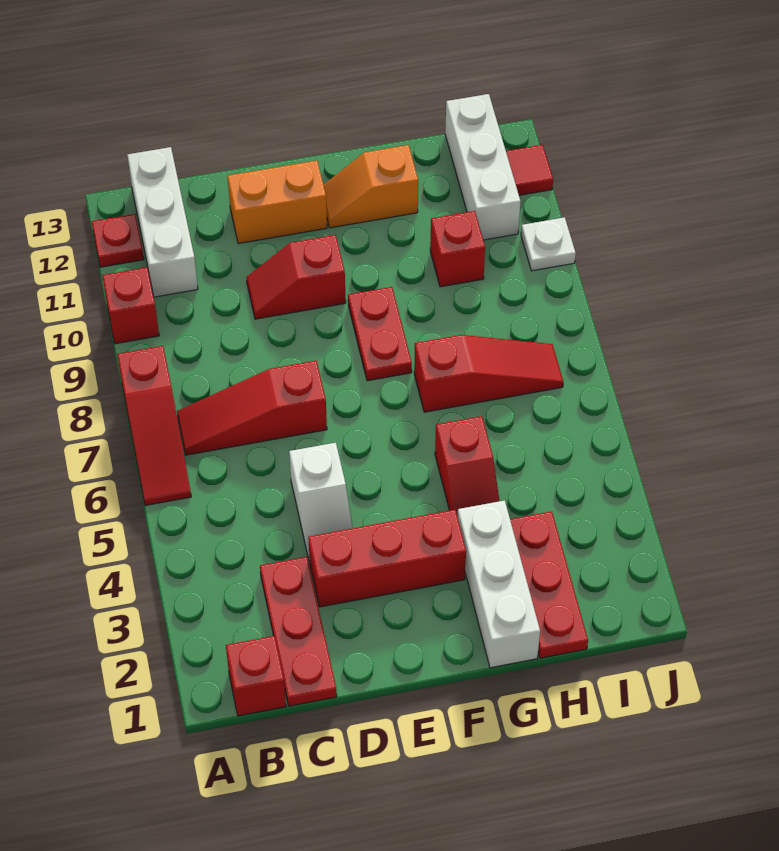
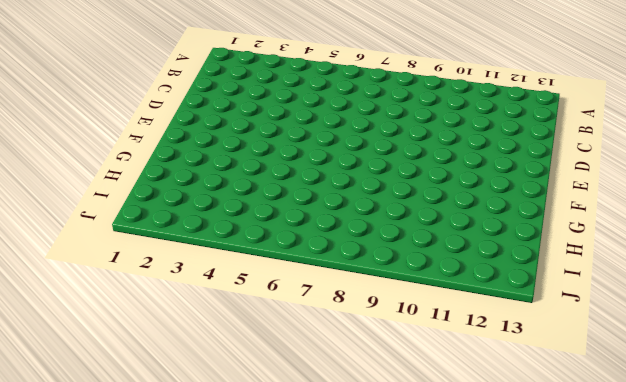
none -> red 1x3 slope [117,346,191,505]
none -> red 1x1 brick [102,267,159,344]
none -> red 1x1 plate [92,214,144,267]

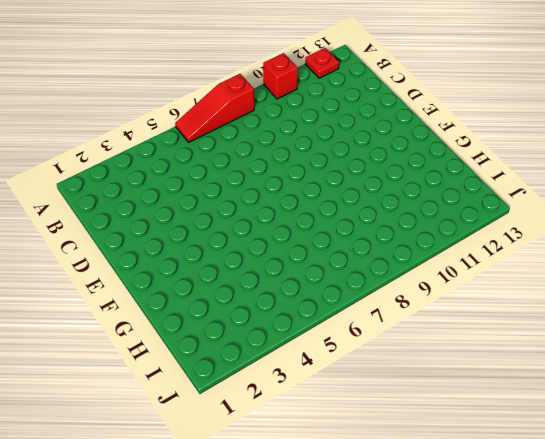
none -> red 1x1 brick [226,636,286,716]
none -> red 1x3 slope [177,361,327,455]
none -> white 1x3 brick [127,147,198,297]

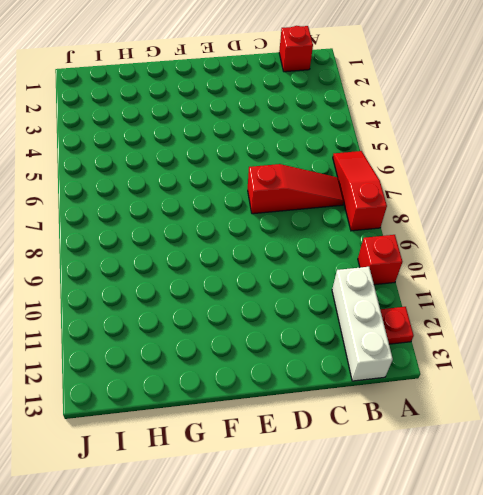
none -> red 1x3 plate [260,557,337,706]
none -> red 1x3 brick [308,510,466,607]
none -> white 1x2 slope [289,443,353,563]

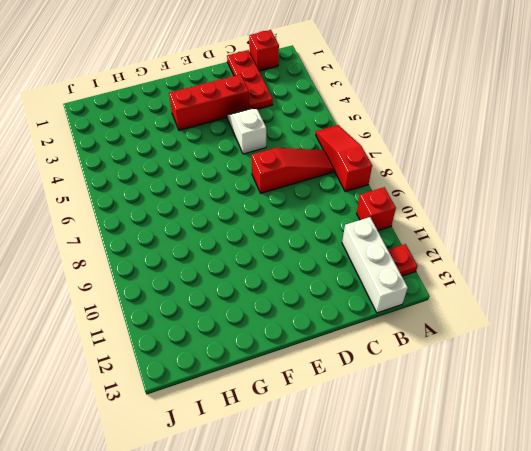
none -> red 1x2 slope [246,235,346,319]
none -> orange 1x2 brick [228,160,327,244]
none -> red 1x2 plate [348,287,412,381]

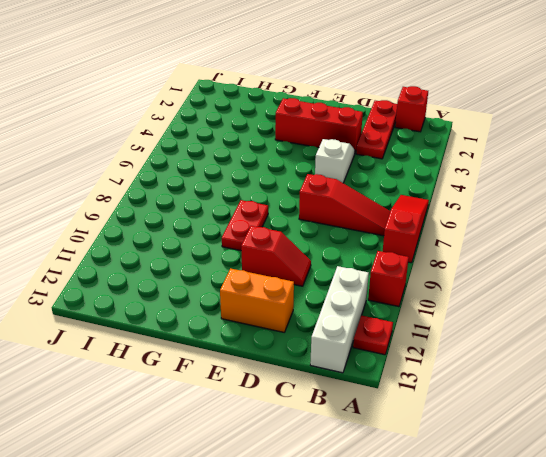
none -> orange 1x2 slope [324,145,418,228]
none -> white 1x3 brick [458,500,540,668]
none -> red 1x2 slope [435,416,499,517]

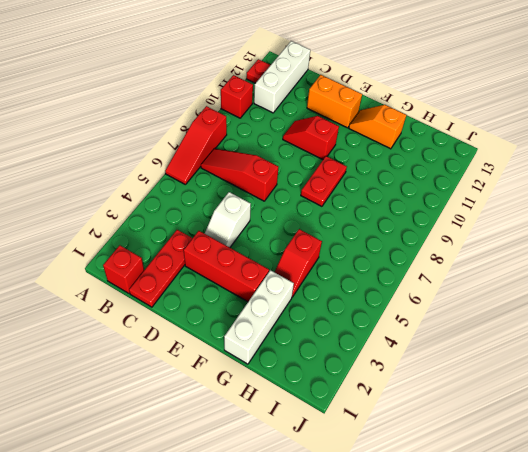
none -> red 1x3 slope [414,335,563,412]
none -> red 1x3 plate [510,511,588,658]
none -> red 1x1 brick [430,211,485,287]

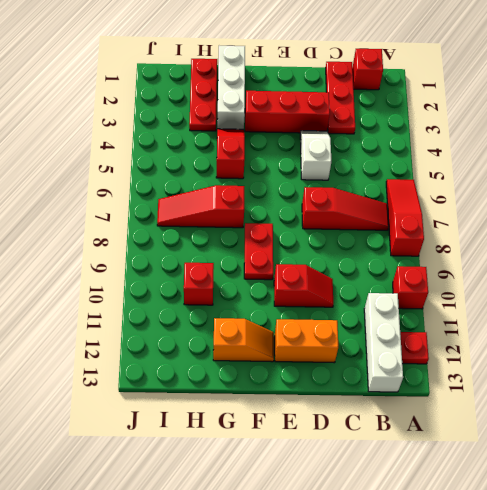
none -> white 1x3 brick [445,94,521,240]
none -> white 1x1 plate [521,217,576,271]
none -> red 1x1 tile [506,145,553,195]

